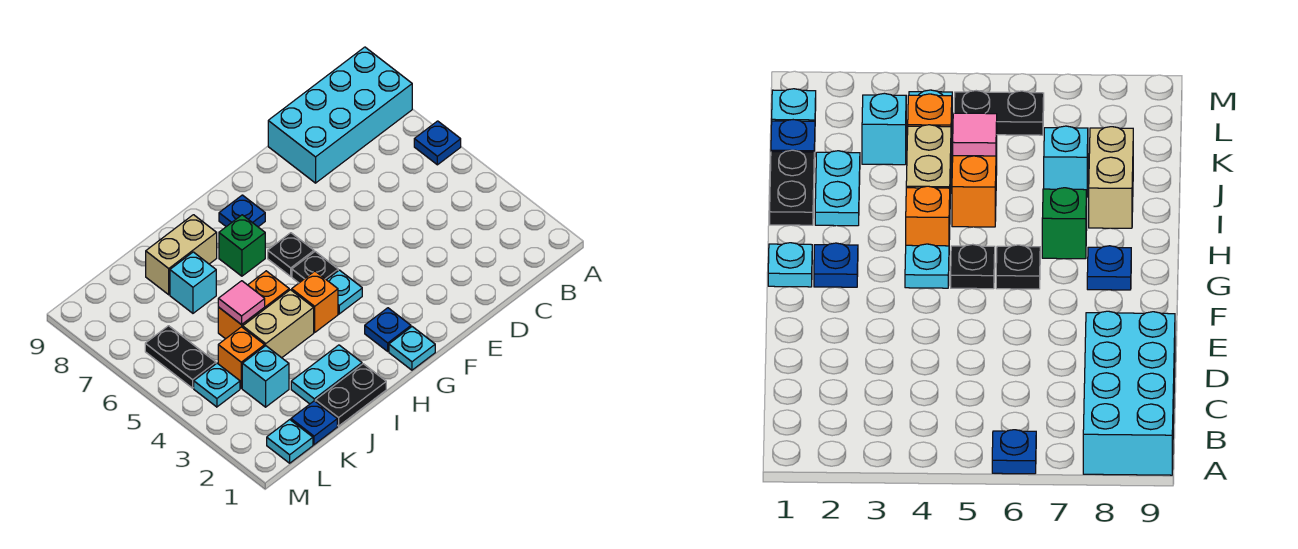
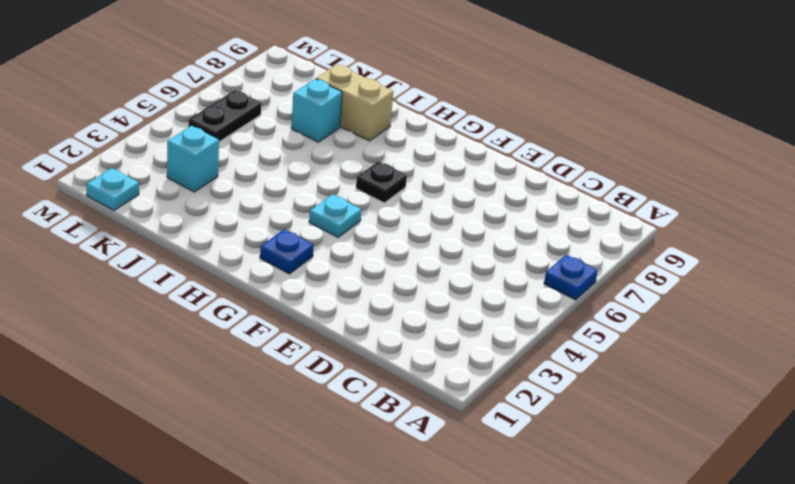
none -> cyan 2x4 brick [268,47,412,183]
none -> cyan 1x1 plate [389,327,435,370]
none -> black 1x1 plate [292,252,338,283]

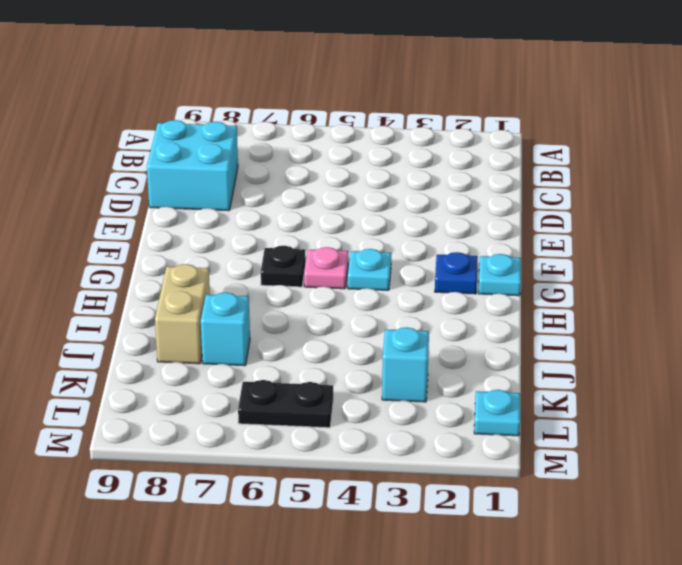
cyan 2x2 brick [147,120,238,211] -> cyan 2x4 brick [268,47,412,183]
pink 1x1 plate [304,247,348,289] -> black 1x1 plate [292,252,338,283]
none -> blue 1x1 plate [414,121,461,165]
none -> blue 1x1 plate [219,195,265,227]
none -> orange 1x1 brick [292,271,338,332]

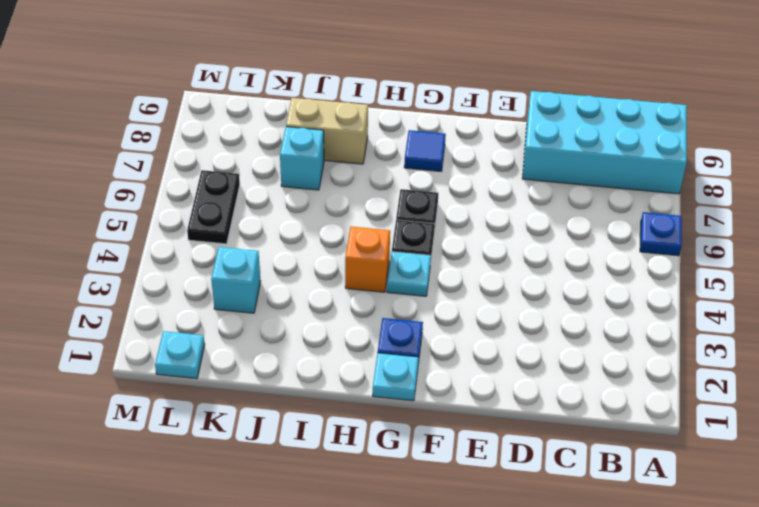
blue 1x1 tile [404,130,446,171] -> blue 1x1 plate [219,195,265,227]
none -> green 1x1 brick [219,215,265,276]
none -> black 1x2 plate [315,364,386,426]
none -> cyan 1x2 plate [291,345,362,404]

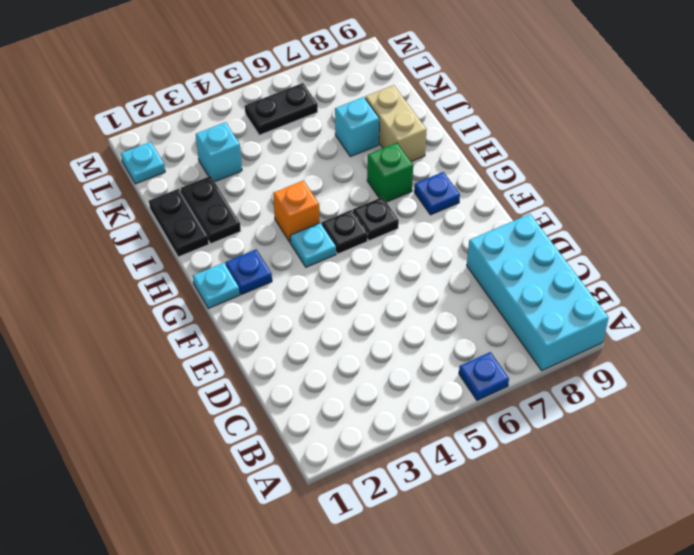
black 1x2 plate [181,176,241,244] -> cyan 1x2 plate [291,345,362,404]
none -> tan 1x2 brick [243,290,314,358]
none -> orange 1x2 brick [218,271,289,339]
none -> blue 1x1 plate [291,401,337,445]

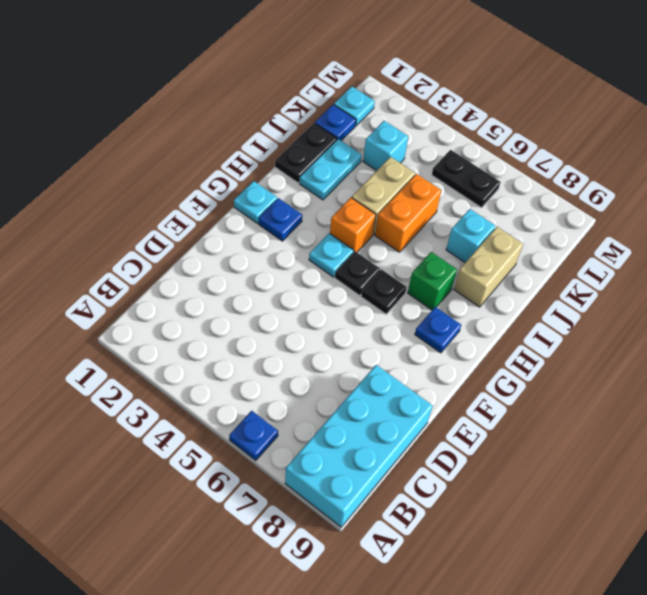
none -> orange 1x1 brick [218,327,265,388]
none -> cyan 1x1 plate [194,363,240,407]
none -> pink 1x1 tile [218,281,265,325]

